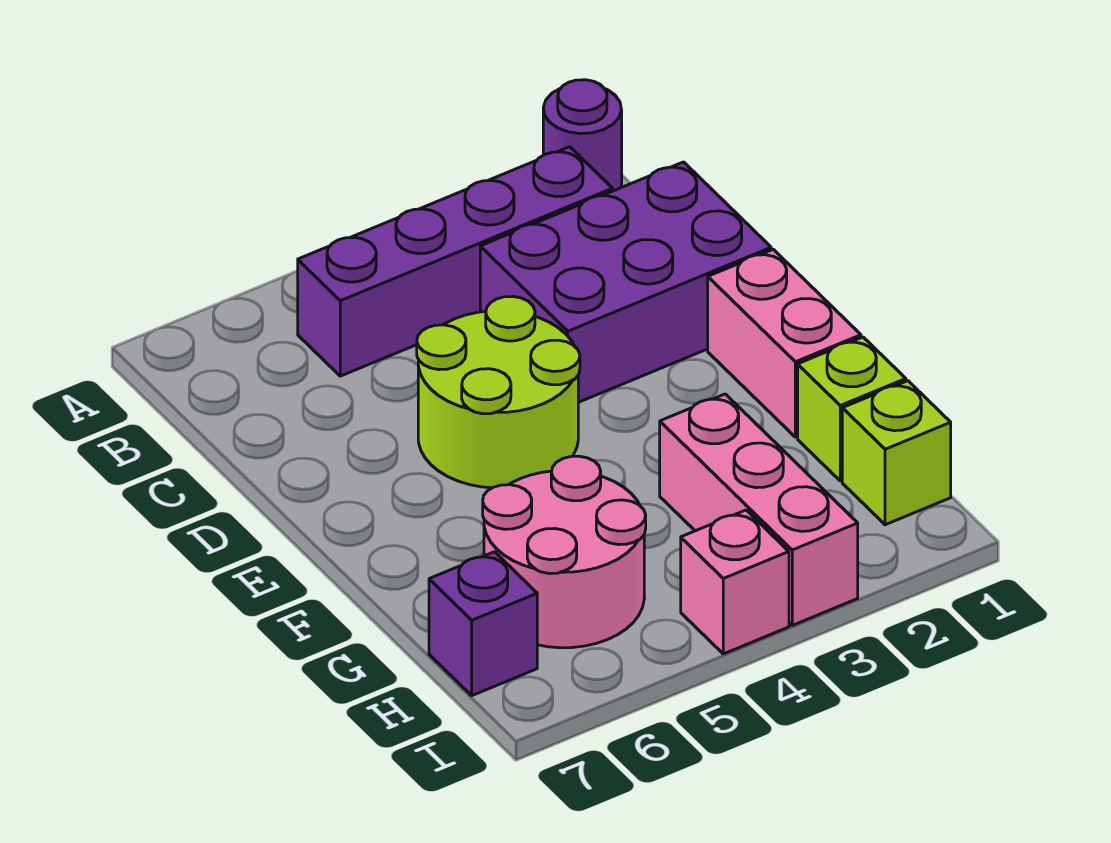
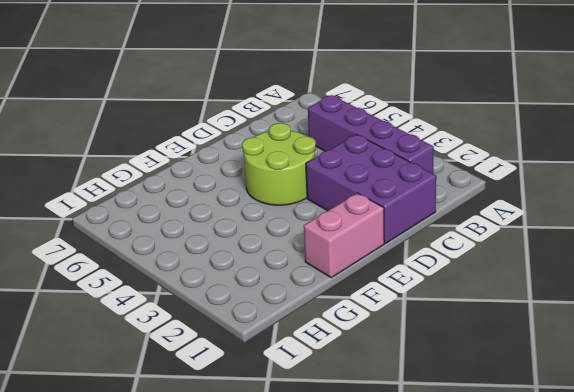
none -> purple 1x1 round brick [543,80,622,191]
none -> lime 1x1 brick [798,337,906,481]

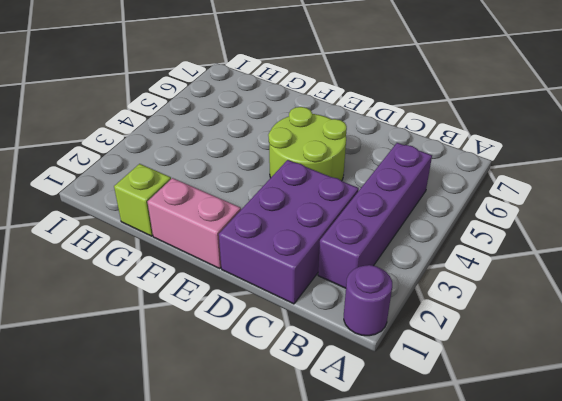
none -> pink 1x3 brick [660,394,858,625]
none -> pink 2x2 round brick [483,456,646,648]

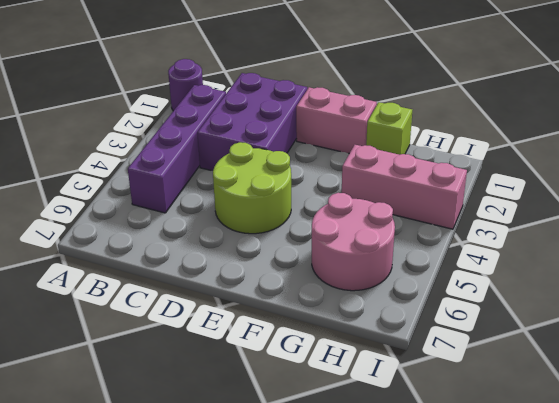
none -> lime 1x1 brick [842,381,951,525]
none -> purple 1x1 brick [429,552,537,696]

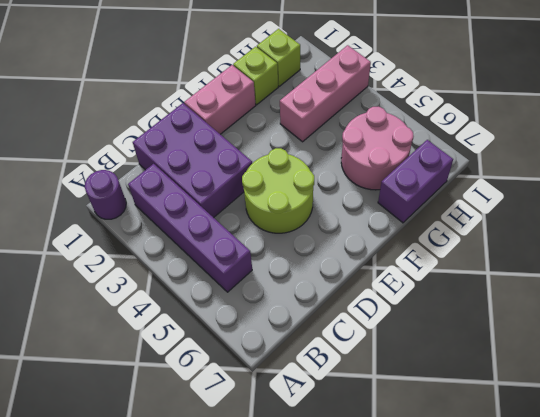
purple 1x2 brick [378,140,453,223] -> purple 1x1 brick [429,552,537,696]
none -> pink 1x1 brick [681,510,789,654]

